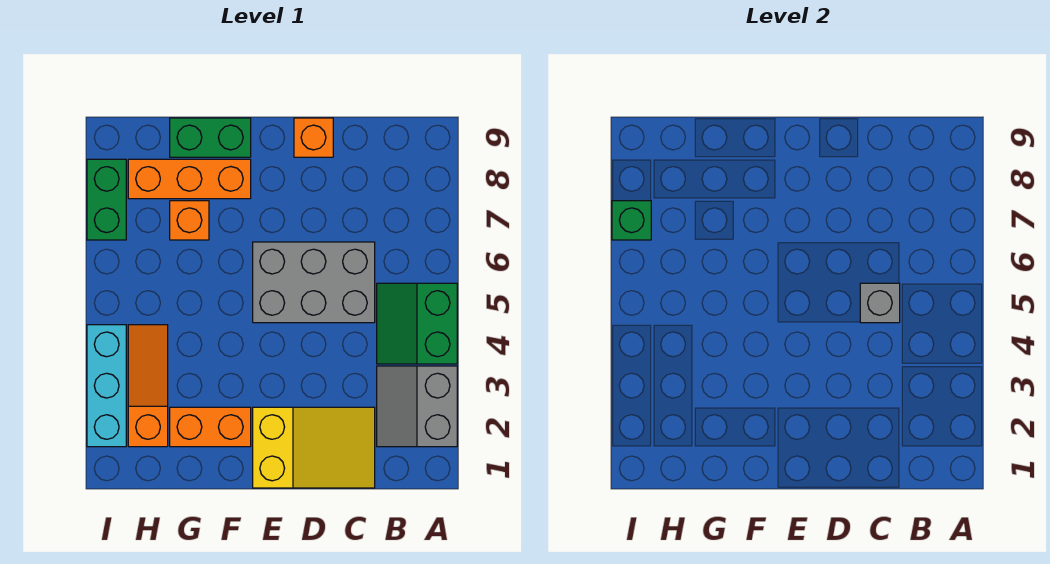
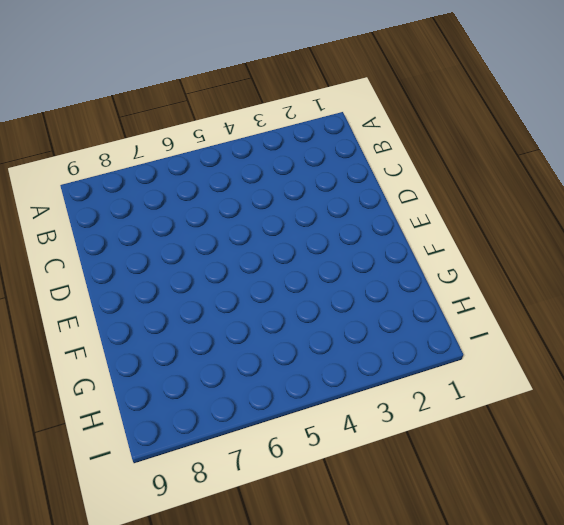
none -> grey 2x2 slope [377,366,457,447]
none -> green 2x2 slope [377,283,457,364]
none -> yellow 2x3 slope [253,407,375,488]

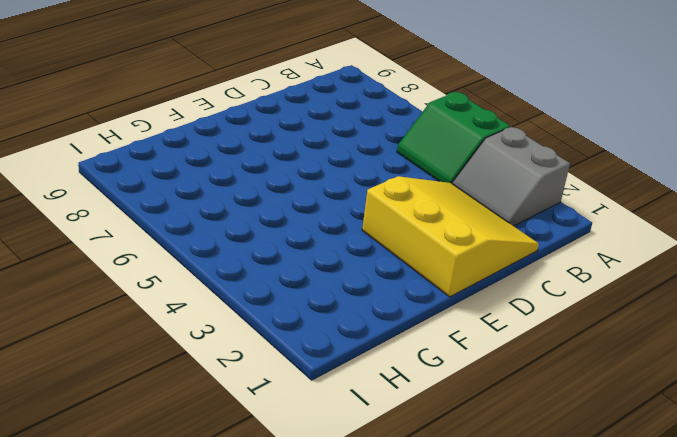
yellow 3x3 slope [362,176,539,297] -> yellow 2x3 slope [253,407,375,488]
none -> grey 2x3 brick [253,242,375,323]
none -> orange 1x1 brick [294,118,333,157]
none -> orange 1x2 brick [170,407,251,447]

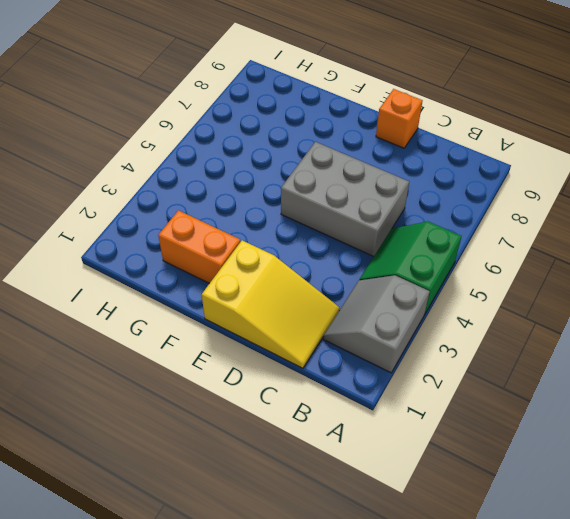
none -> orange 1x3 brick [128,159,251,199]
none -> green 1x2 brick [170,118,251,157]
none -> orange 1x1 brick [170,201,209,240]

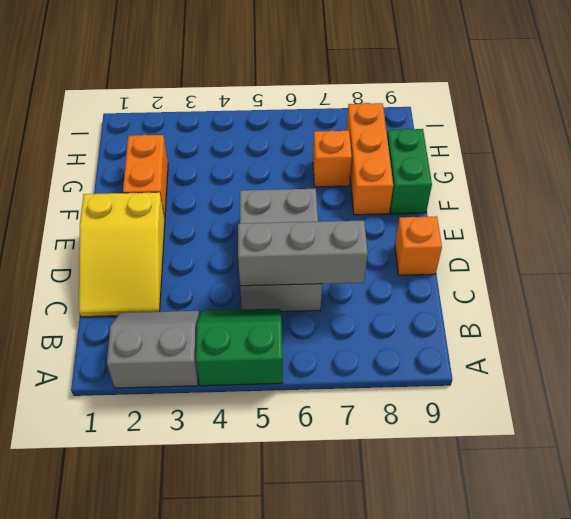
grey 1x3 brick [238,221,368,286] -> grey 1x1 brick [860,283,900,323]
none -> orange 1x3 slope [128,325,168,447]
none -> cyan 1x3 brick [87,325,126,447]
none -> green 1x2 brick [87,159,126,240]

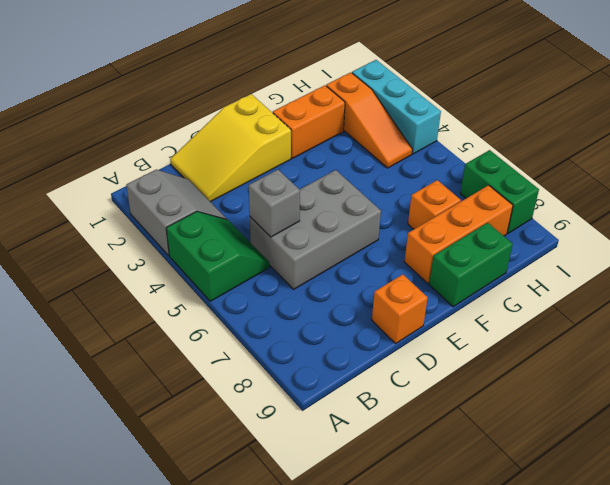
none -> green 1x1 brick [612,201,651,240]

